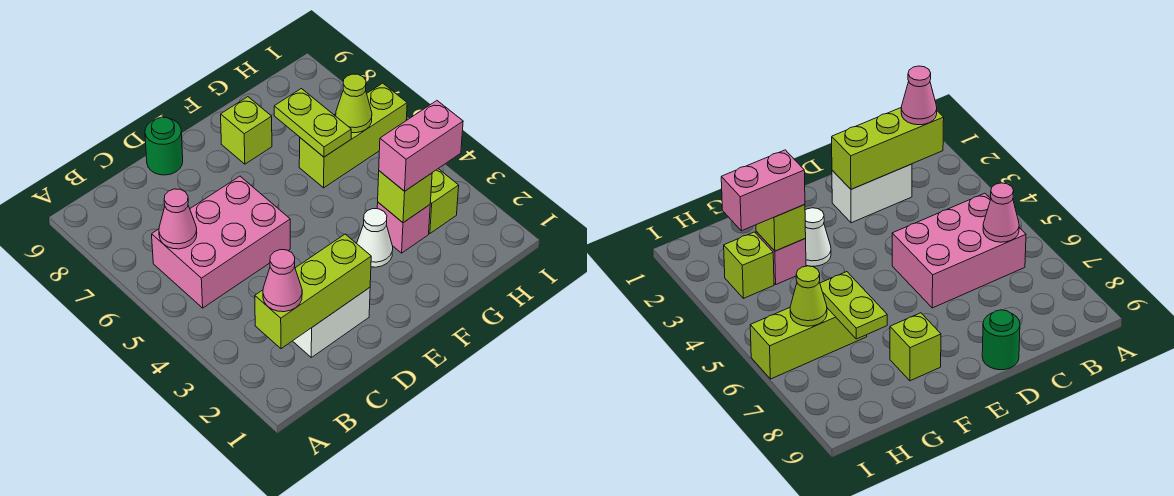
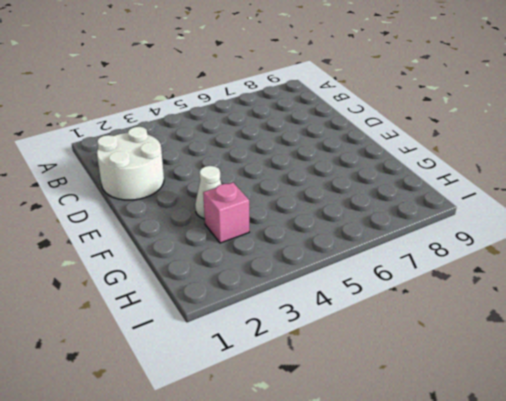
white 2x2 round brick [97,127,164,200] -> white 1x2 brick [293,288,370,357]
none -> pink 2x3 brick [152,176,290,308]
none -> green 1x1 round brick [145,117,183,175]
none -> lime 1x1 brick [221,97,272,164]

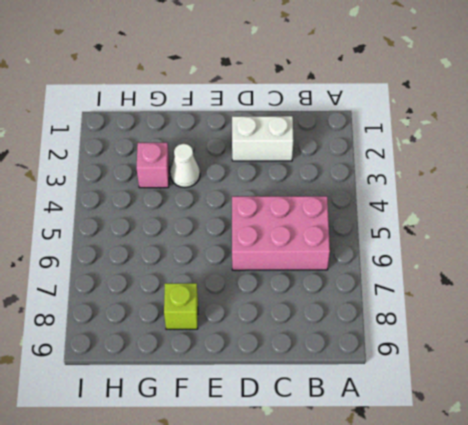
none -> green 1x1 round brick [145,117,183,175]
none -> lime 1x3 brick [299,83,407,188]
none -> lime 1x1 brick [429,169,459,233]

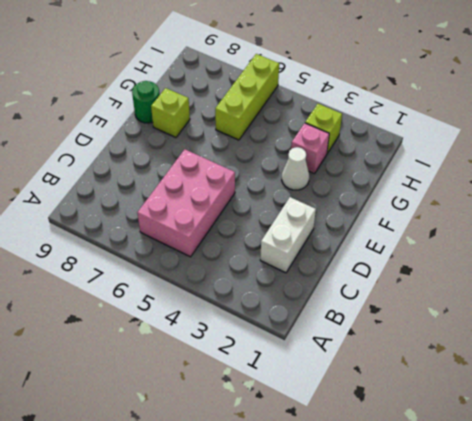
green 1x1 round brick [132,81,160,123] -> green 1x1 round brick moved to [145,117,183,175]
none -> lime 1x3 brick [255,234,371,349]
none -> pink 1x1 cone [159,189,197,249]
none -> lime 1x1 brick [378,171,432,223]

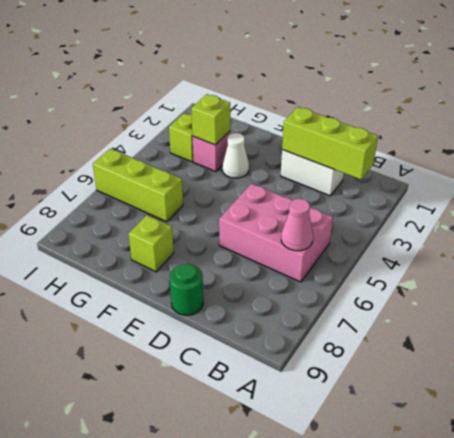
none -> lime 1x2 plate [274,89,351,157]
none -> lime 1x1 cone [336,74,372,133]
none -> pink 1x1 cone [263,250,302,312]

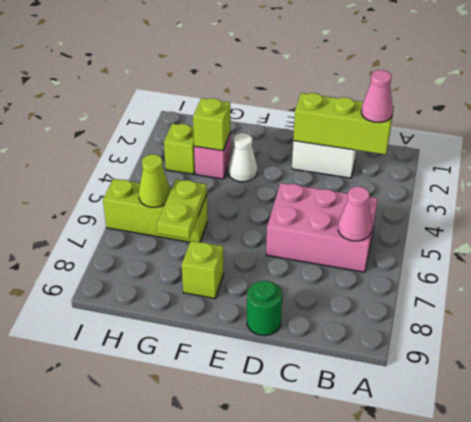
none -> pink 1x2 brick [379,101,463,191]

